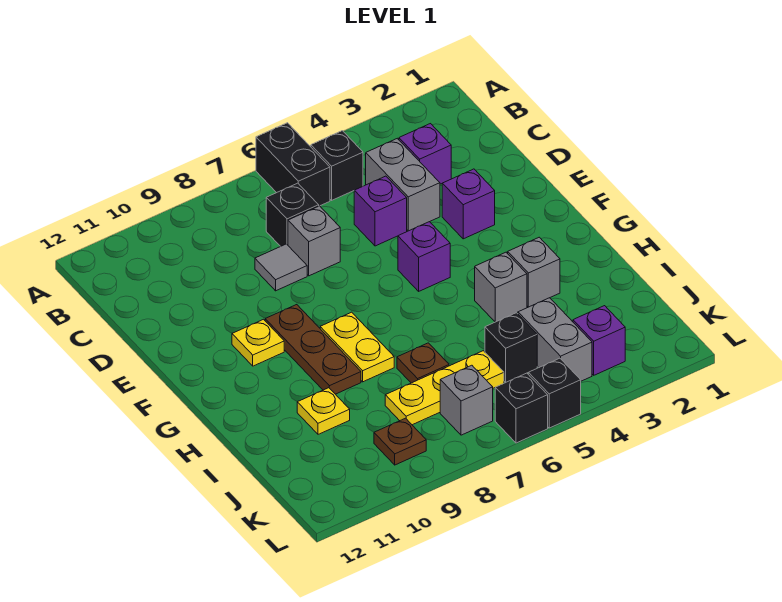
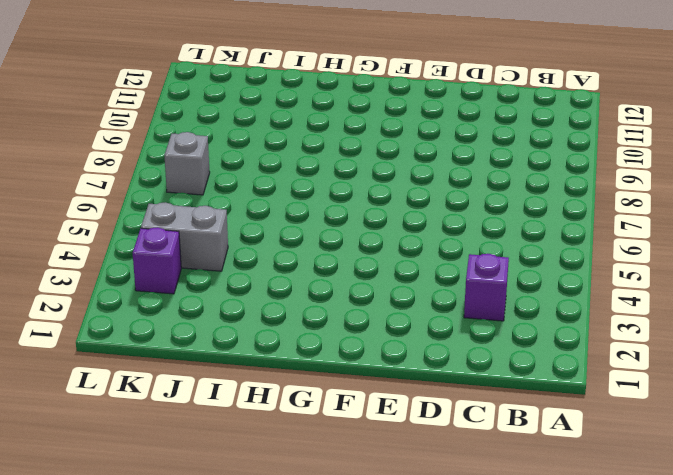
none -> black 1x2 brick [256,123,330,206]
none -> black 1x1 brick [311,131,363,200]
none -> grey 1x2 brick [366,138,440,231]

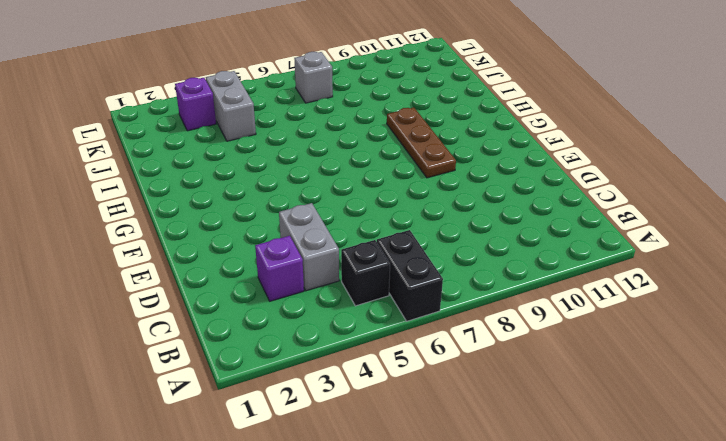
none -> black 1x1 brick [266,183,319,246]
none -> purple 1x1 brick [354,176,407,246]
none -> grey 1x1 brick [288,206,340,276]

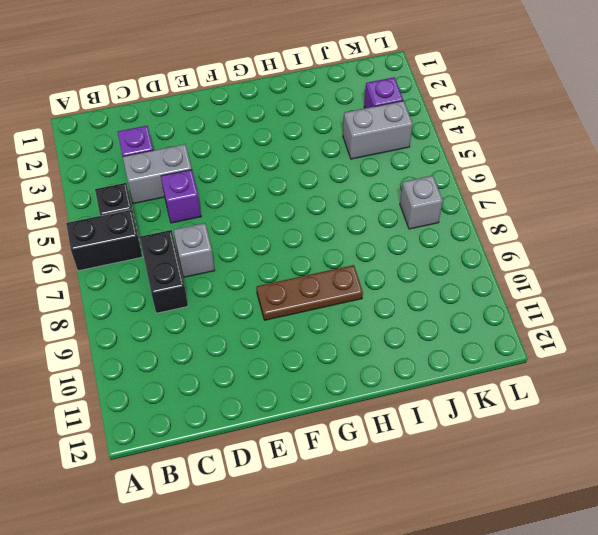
black 1x2 brick [140,230,188,313] -> black 1x1 brick [266,183,319,246]
none -> grey 1x1 tile [255,244,307,291]
none -> purple 1x1 brick [442,169,495,239]
none -> purple 1x1 brick [398,222,450,291]

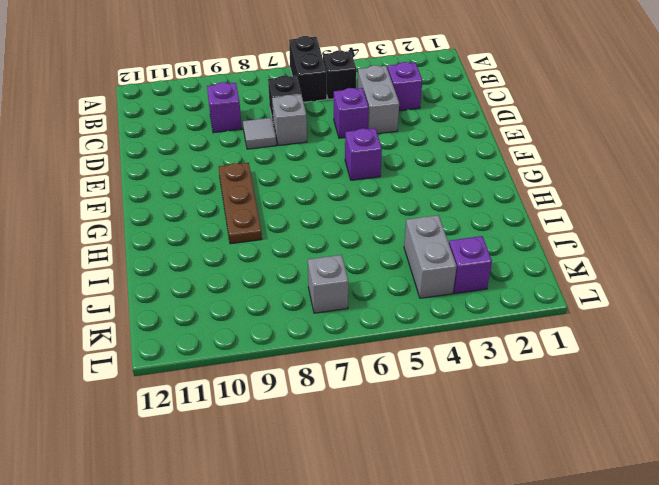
purple 1x1 brick [207,82,242,133] -> purple 1x1 brick moved to [442,169,495,239]
none -> yellow 1x1 plate [232,319,284,366]
none -> yellow 1x2 plate [320,312,394,382]
none -> grey 1x1 brick [508,237,560,307]

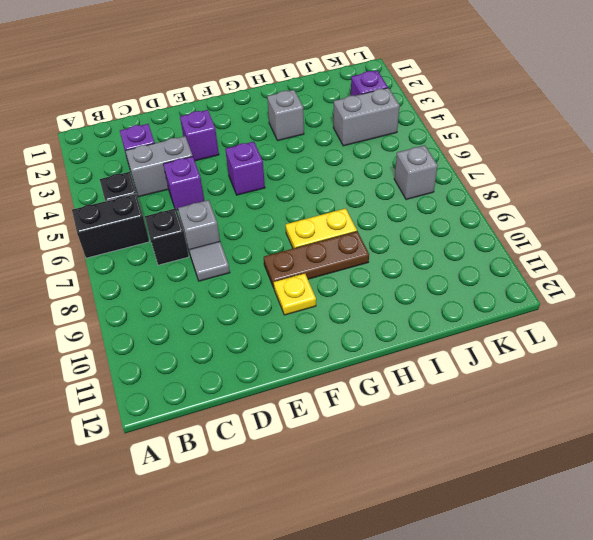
none -> grey 1x1 brick [475,252,527,322]
none -> brown 1x1 plate [397,343,449,383]
none -> yellow 1x1 plate [297,388,350,434]

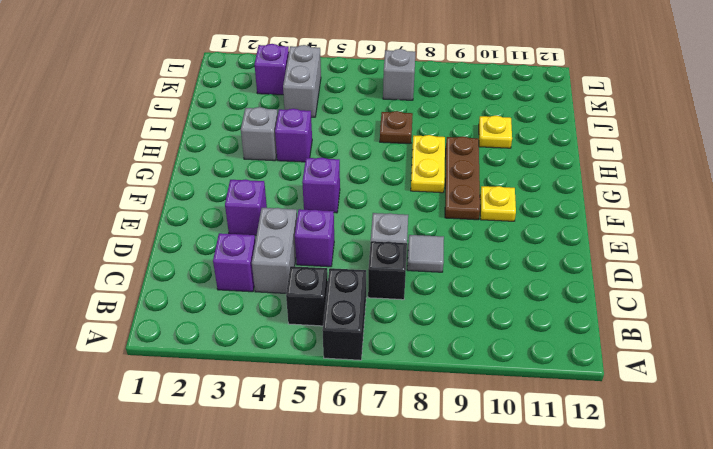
purple 1x1 brick [275,109,312,162] -> grey 1x1 brick [475,252,527,322]
none -> black 1x1 brick [485,313,537,383]
none -> yellow 1x3 plate [385,351,504,425]
none -> brown 1x1 plate [374,418,426,465]

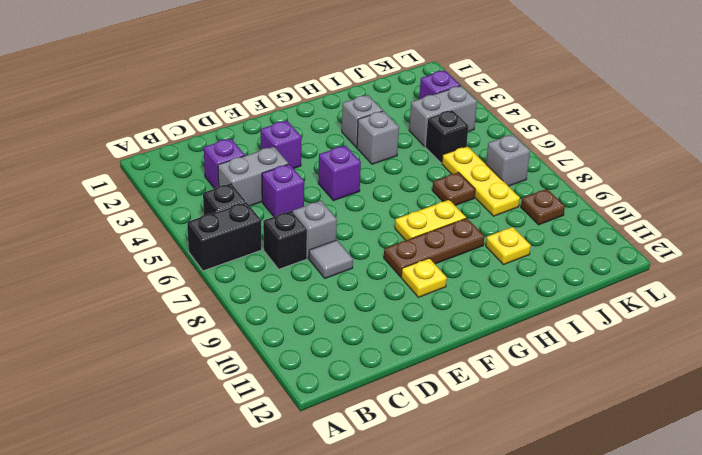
none -> black 1x1 brick [528,358,581,428]
none -> black 1x1 brick [495,373,548,443]

